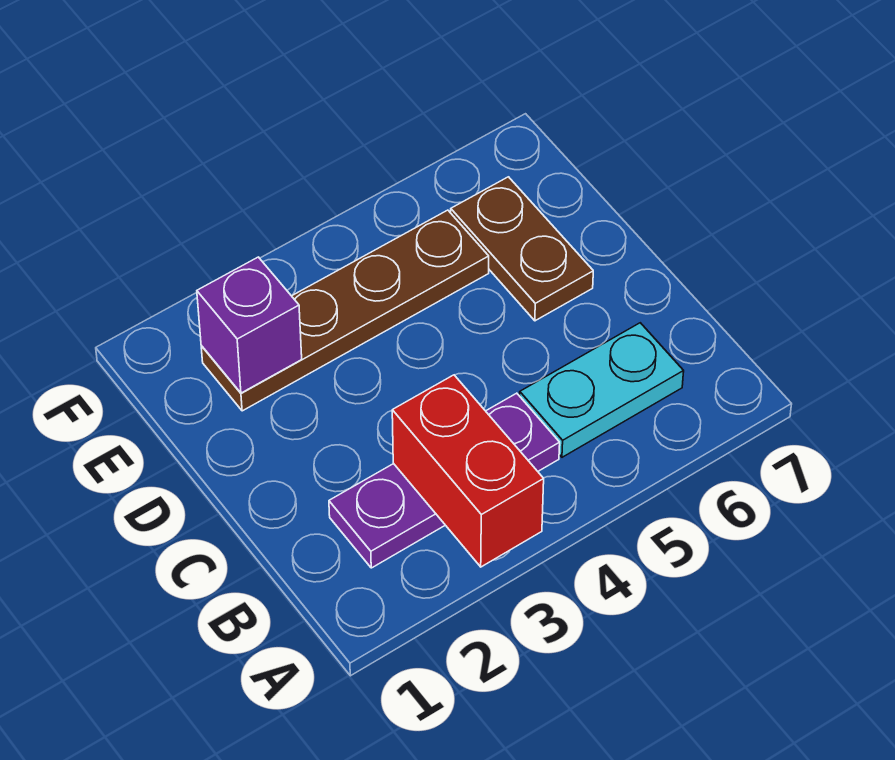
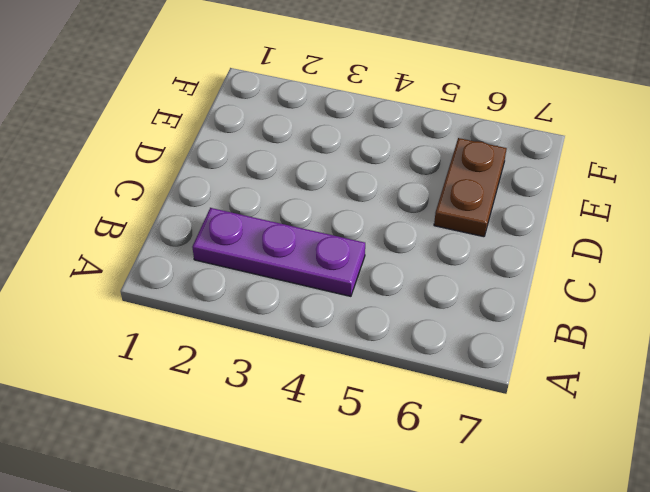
none -> cyan 1x2 plate [520,323,684,457]
none -> brown 1x4 plate [201,210,489,411]

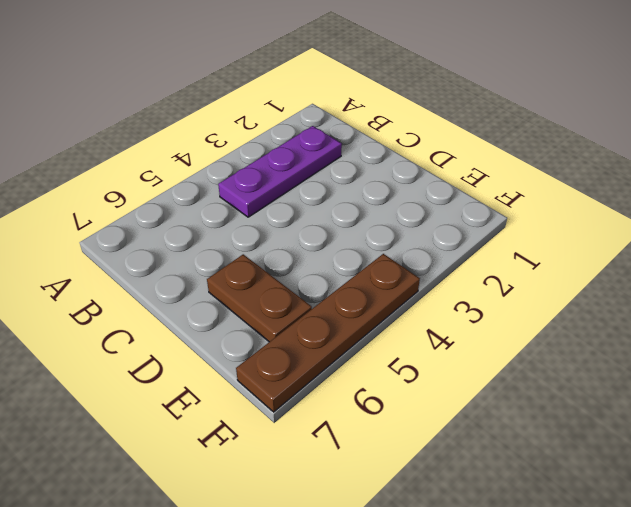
brown 1x4 plate [236,254,420,412] -> brown 1x4 plate moved to [201,210,489,411]
none -> cyan 1x2 plate [520,323,684,457]
none -> red 1x2 brick [392,375,544,567]

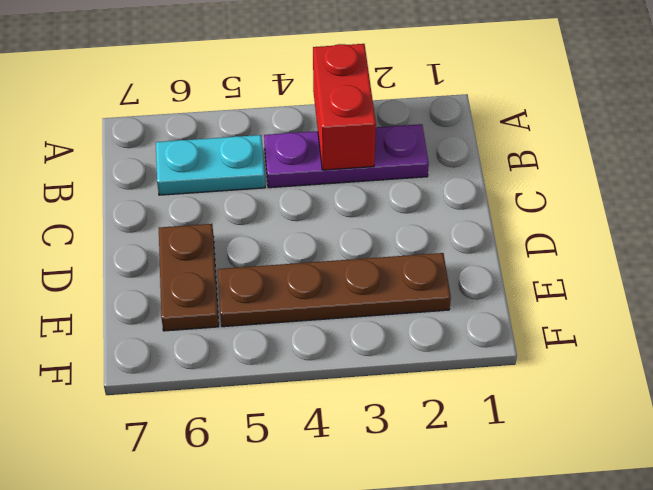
none -> purple 1x1 brick [197,257,302,393]

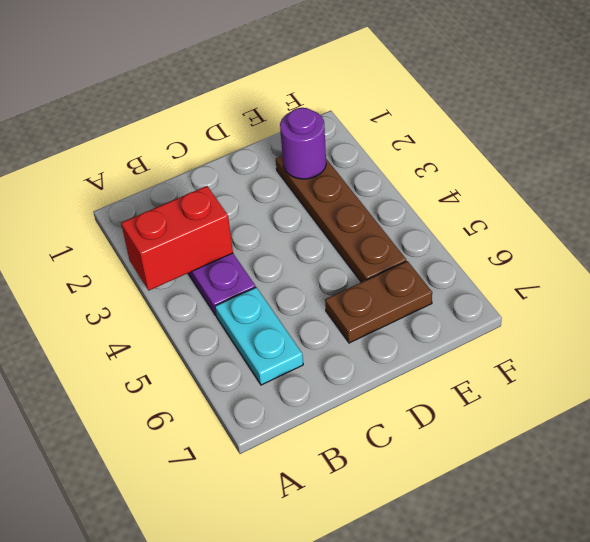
purple 1x1 round brick [280,108,326,179] -> purple 1x1 brick [197,257,302,393]

